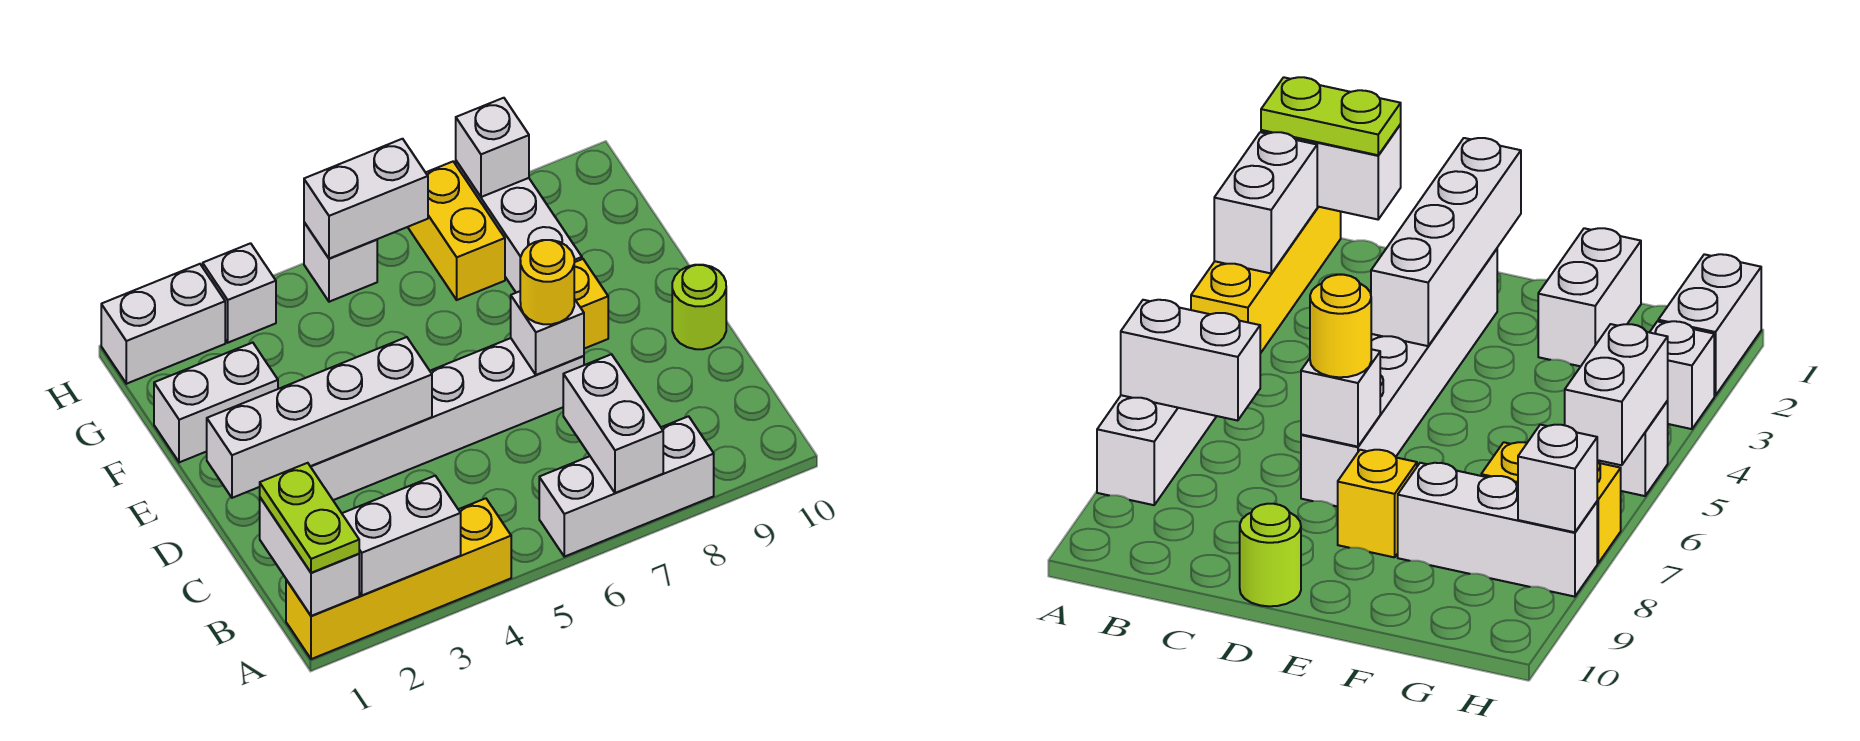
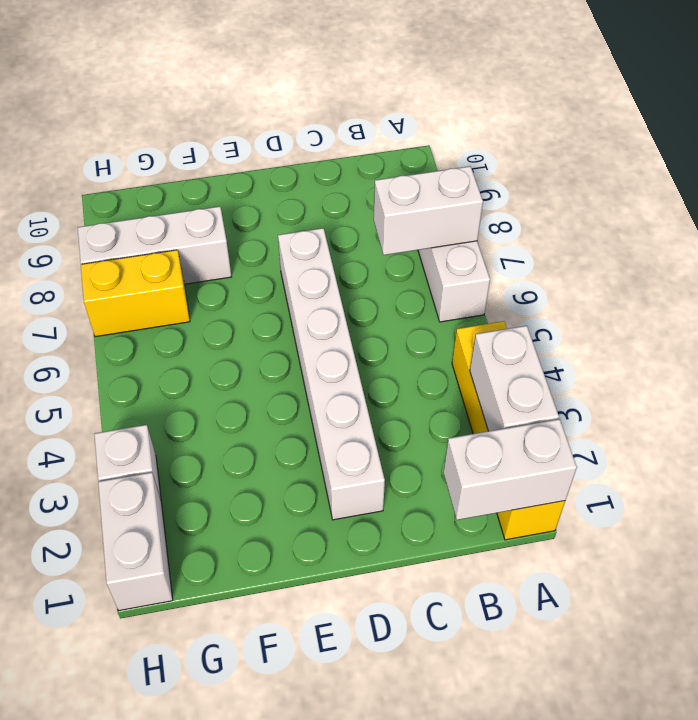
none -> lime 1x1 round brick [672,265,726,349]
none -> yellow 1x1 brick [574,259,608,349]
none -> white 1x2 brick [154,343,278,462]

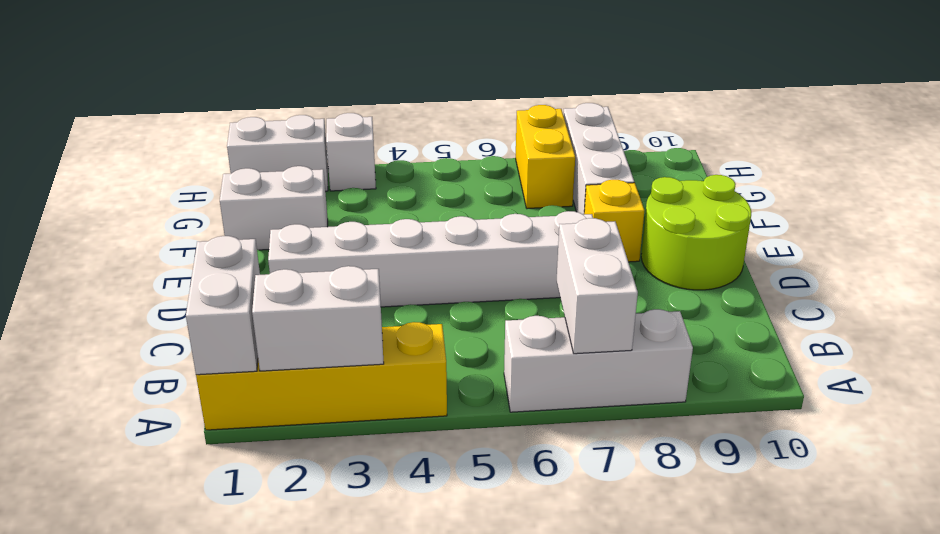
lime 2x2 round brick [641,175,751,290] -> lime 1x1 round brick [672,265,726,349]
none -> white 1x1 brick [304,222,377,302]
none -> white 1x4 brick [207,337,432,498]
none -> white 1x1 brick [511,291,584,375]

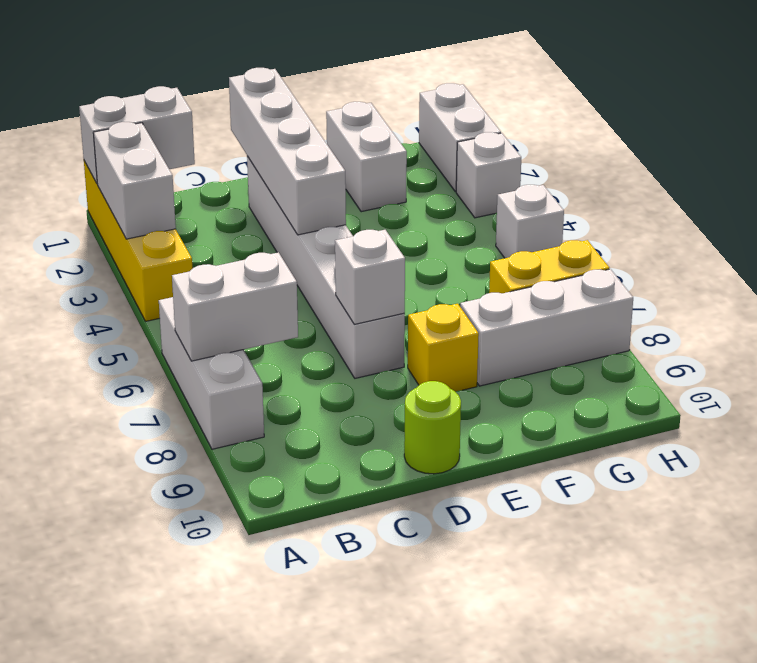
none -> white 1x2 brick [304,139,428,259]
none -> white 1x1 brick [456,98,529,197]
none -> lime 1x2 plate [260,463,359,573]

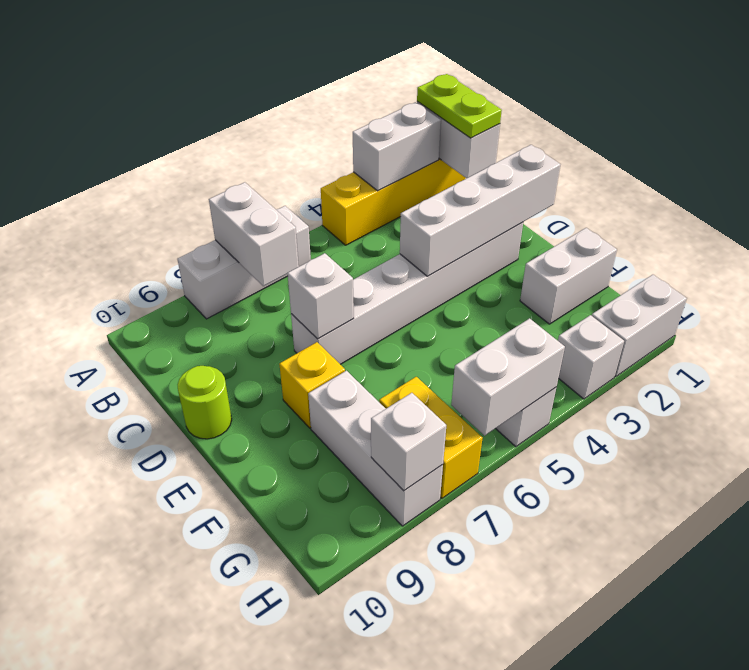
none -> yellow 1x1 round brick [520,240,574,324]

